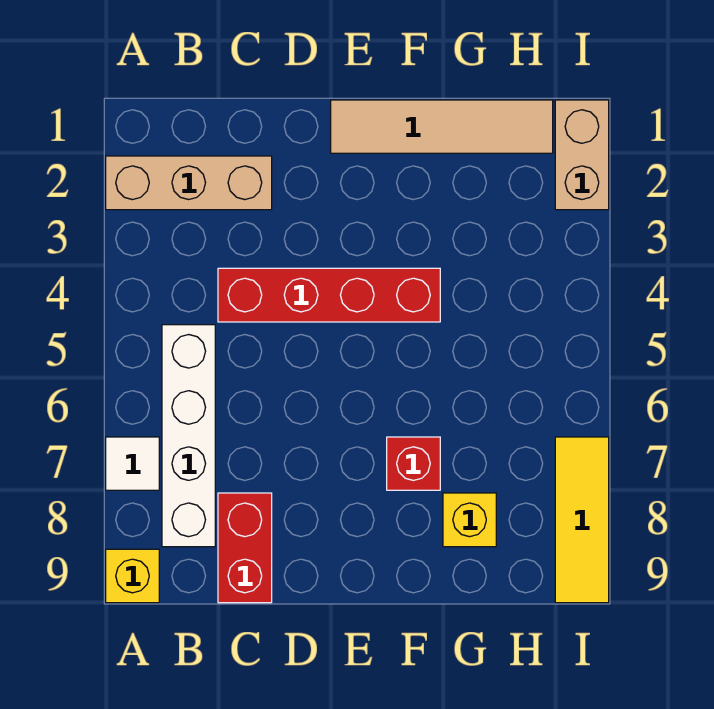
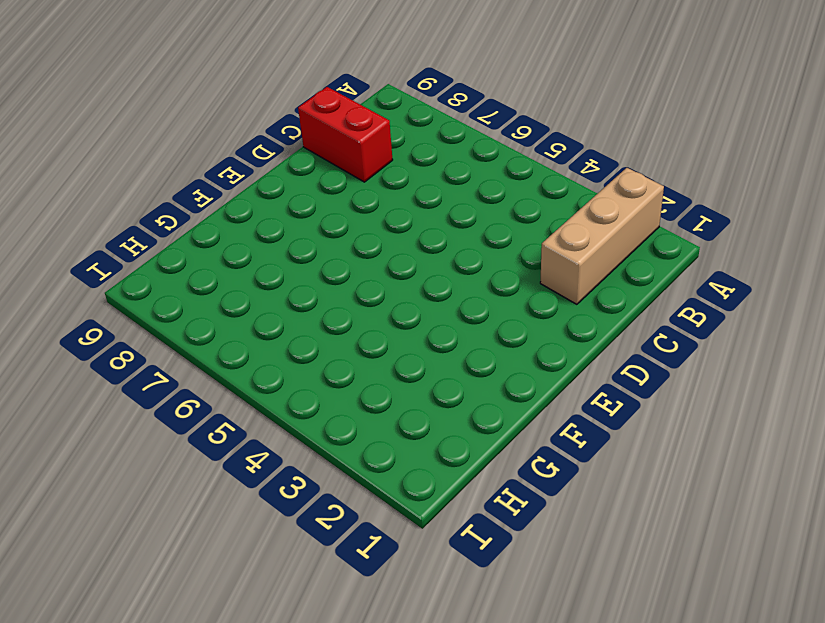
none -> white 1x1 tile [106,437,159,490]
none -> yellow 1x1 brick [106,549,159,603]

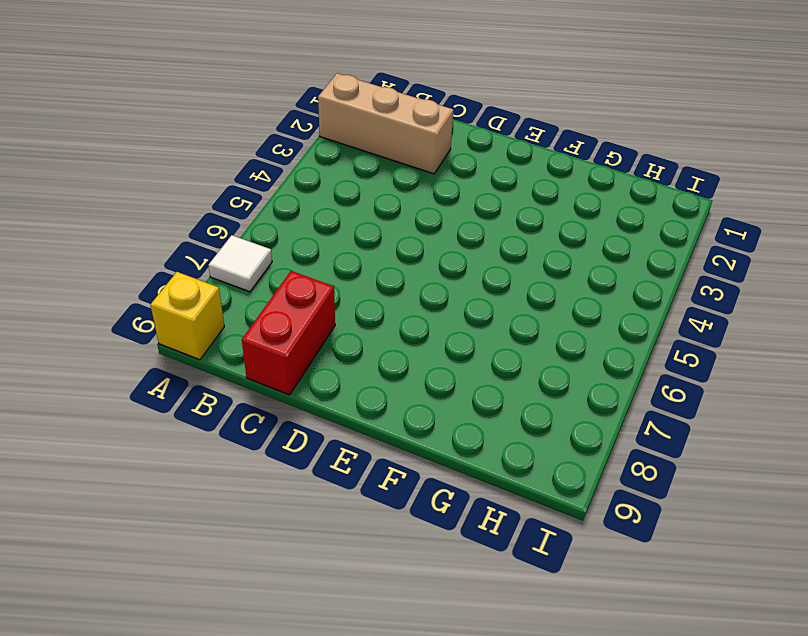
none -> white 1x4 brick [162,325,215,547]
none -> red 1x4 brick [218,268,440,322]

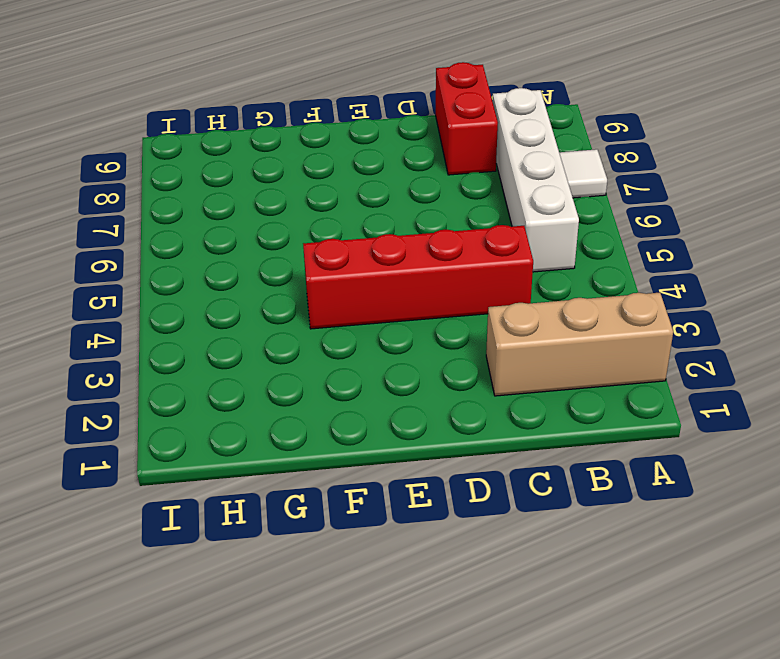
none -> yellow 1x1 brick [106,549,159,603]
none -> tan 1x4 tile [331,100,553,153]

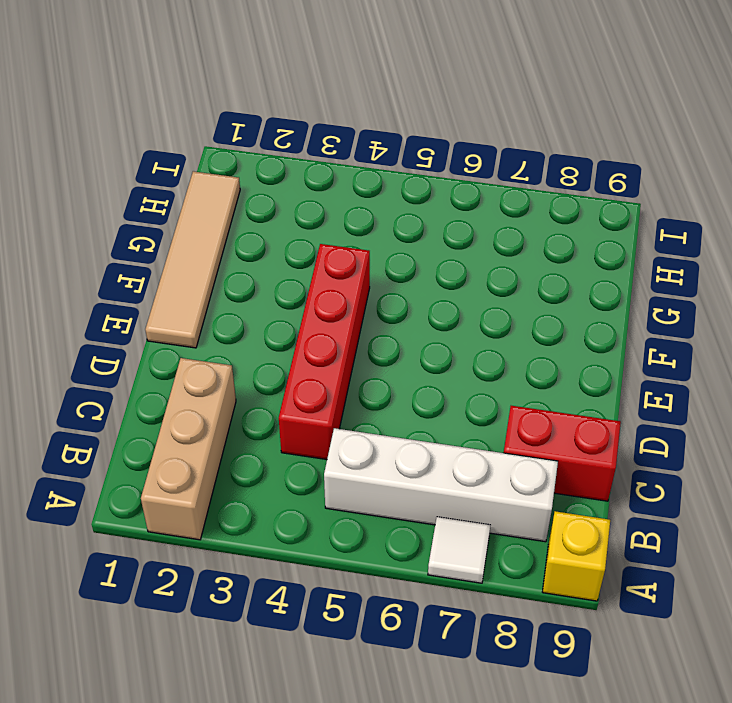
none -> red 1x1 brick [387,437,440,490]
none -> yellow 1x1 brick [443,493,496,547]

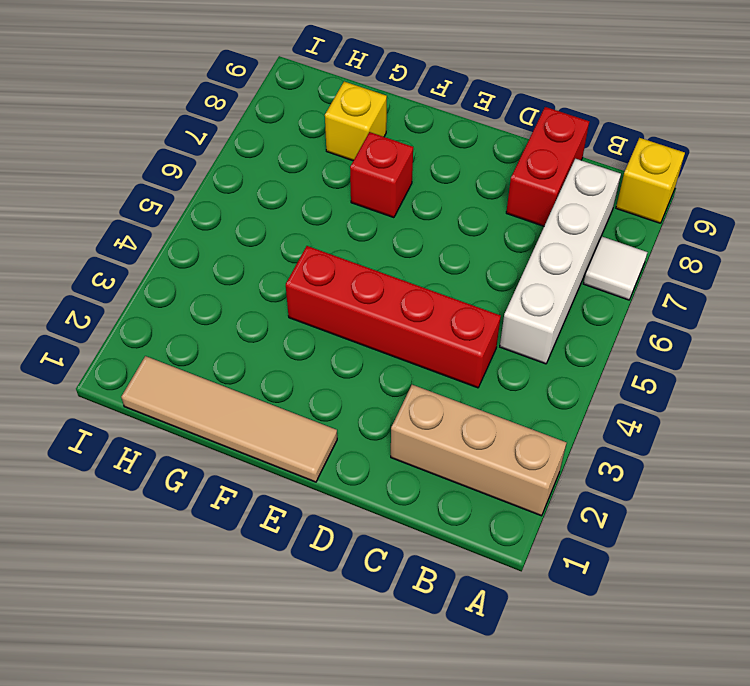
none -> tan 1x2 brick [555,100,609,210]
none -> yellow 1x3 tile [555,437,609,603]

